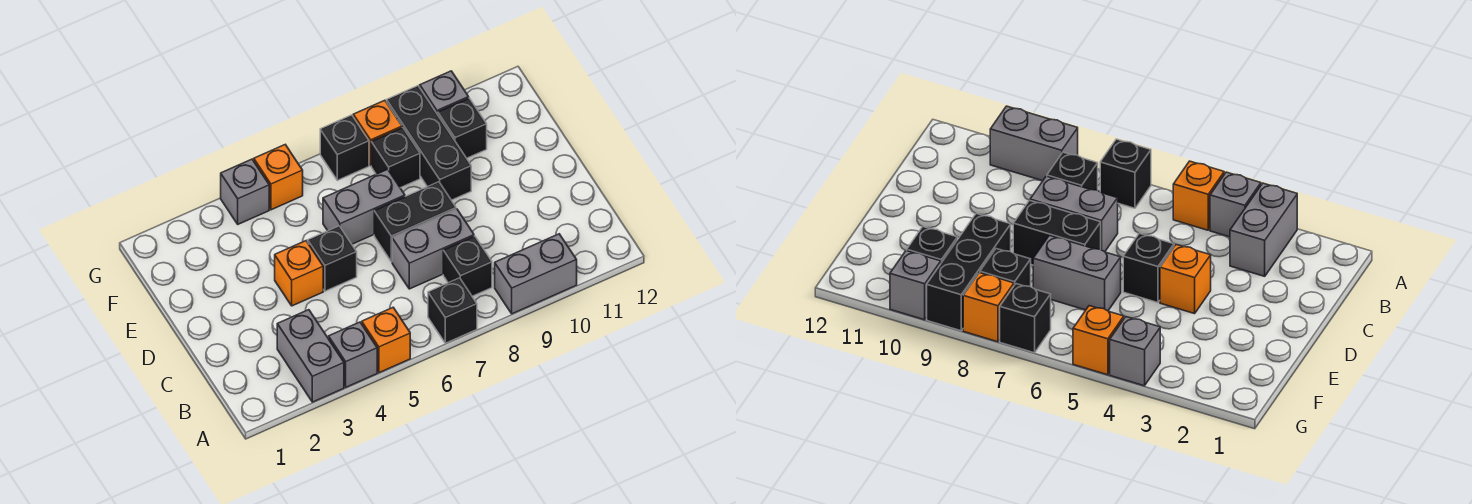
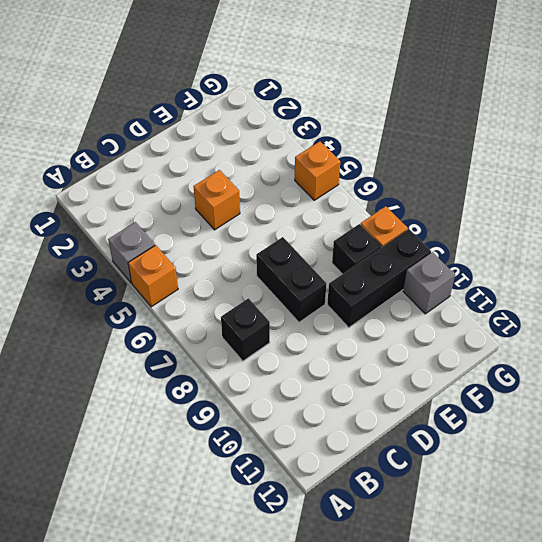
none -> grey 1x2 brick [277,310,344,402]
none -> black 1x1 brick [428,278,477,343]
none -> grey 1x2 brick [495,234,577,314]

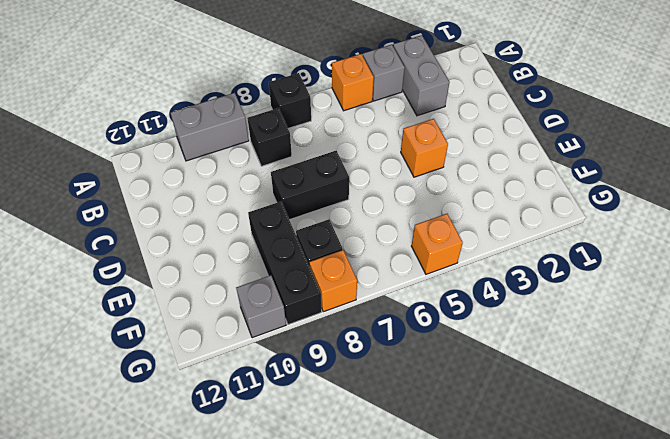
none -> grey 1x2 brick [392,209,474,289]
none -> black 1x1 brick [308,226,357,291]
none -> grey 1x2 brick [323,169,405,244]

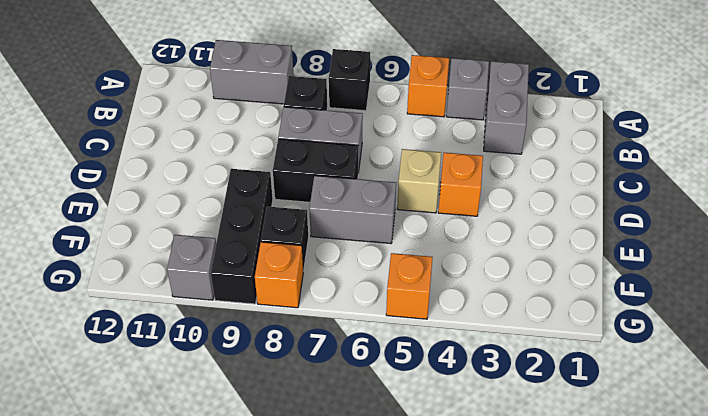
tan 1x1 brick [397,149,441,213] -> black 1x1 brick [308,226,357,291]
none -> black 1x1 brick [438,98,487,158]
none -> grey 1x1 brick [221,159,269,224]
none -> black 1x1 brick [320,115,369,180]

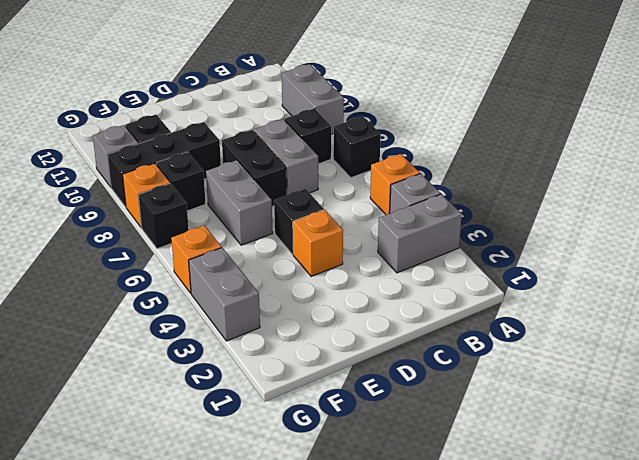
grey 1x2 brick [189,248,260,341] -> grey 1x1 brick [221,159,269,224]

